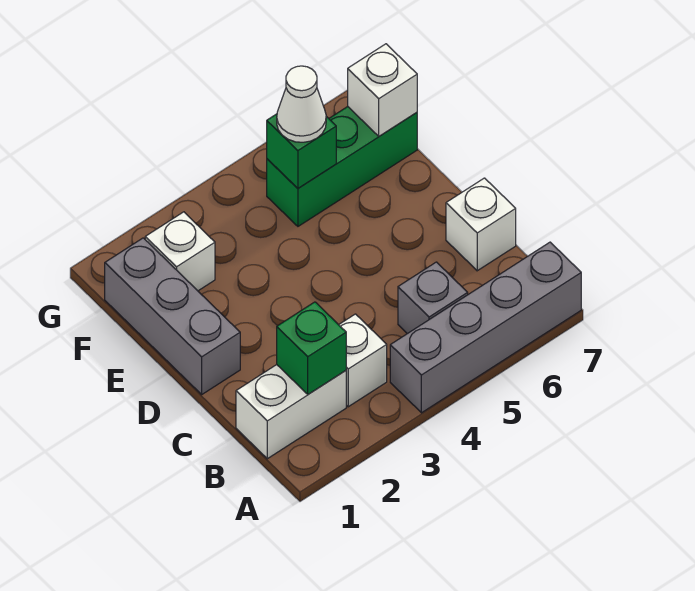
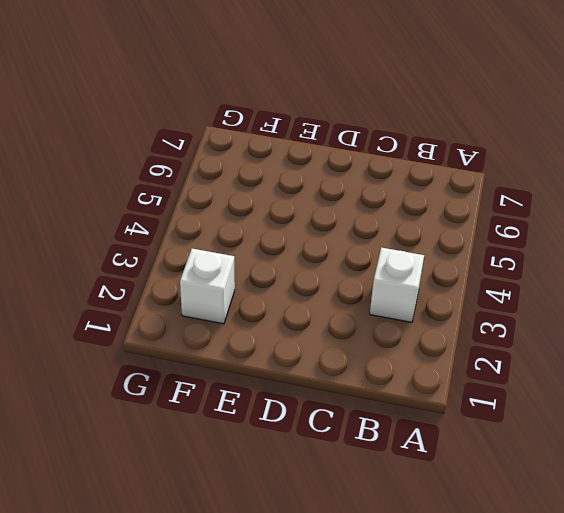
none -> grey 1x4 brick [390,242,581,413]
none -> white 1x2 brick [236,365,346,459]
none -> grey 1x1 brick [398,262,468,334]

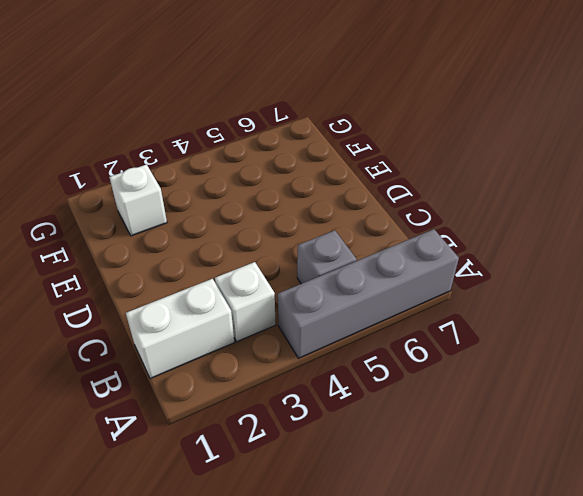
none -> white 1x1 brick [446,178,516,271]
none -> grey 1x3 brick [105,238,240,394]
none -> green 1x3 brick [267,107,417,226]

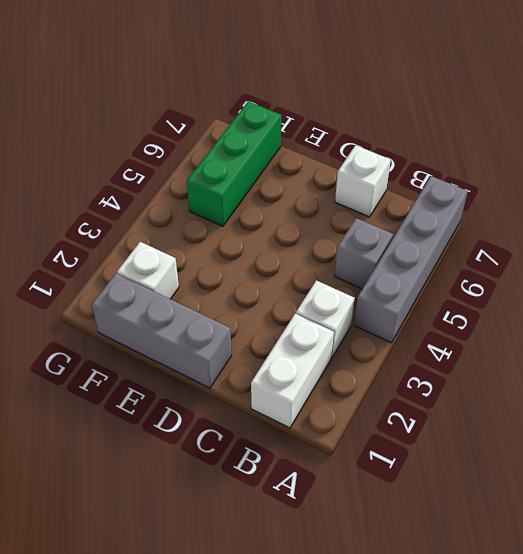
none -> green 1x1 brick [277,302,346,394]
none -> green 1x1 brick [267,114,336,188]
none -> white 1x1 brick [348,44,417,136]

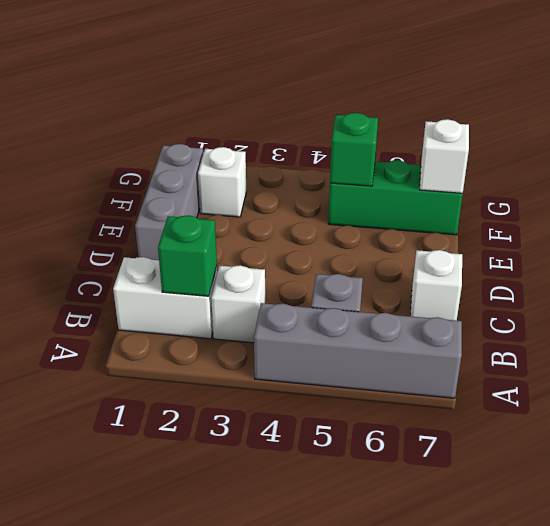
none -> white 1x1 cone [277,66,326,142]

